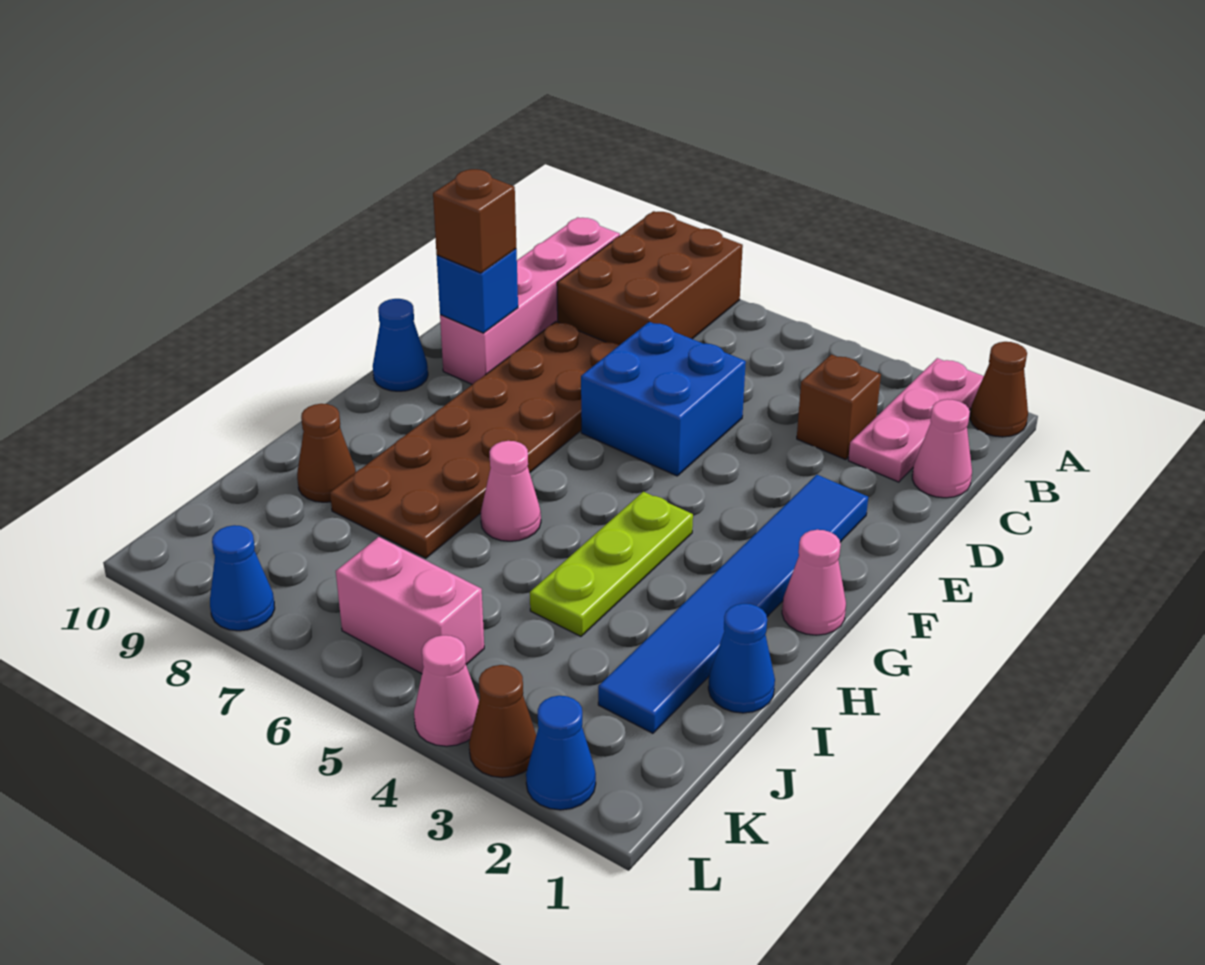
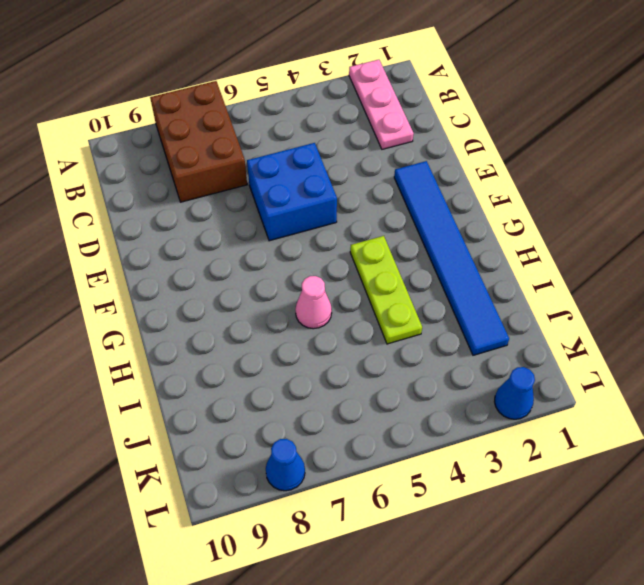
none -> brown 1x1 cone [970,342,1028,437]
none -> pink 1x4 brick [440,217,620,384]
none -> pink 1x1 cone [912,399,972,498]

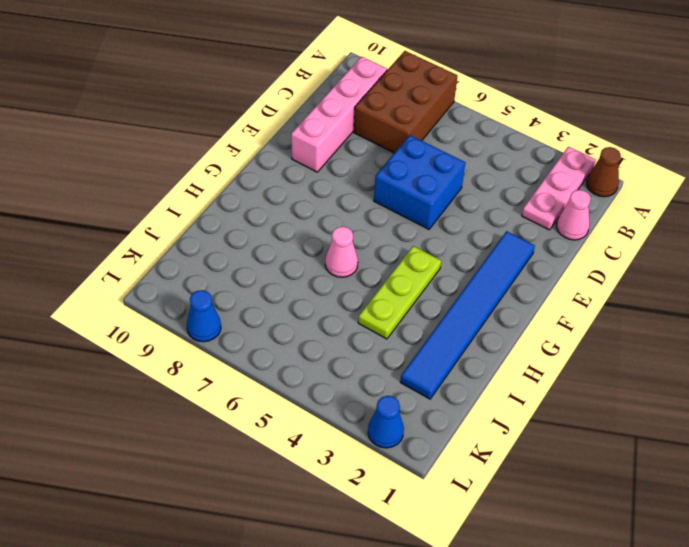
none -> brown 1x1 brick [797,355,881,460]
none -> brown 2x6 plate [330,322,619,558]
none -> blue 1x1 cone [373,299,428,391]

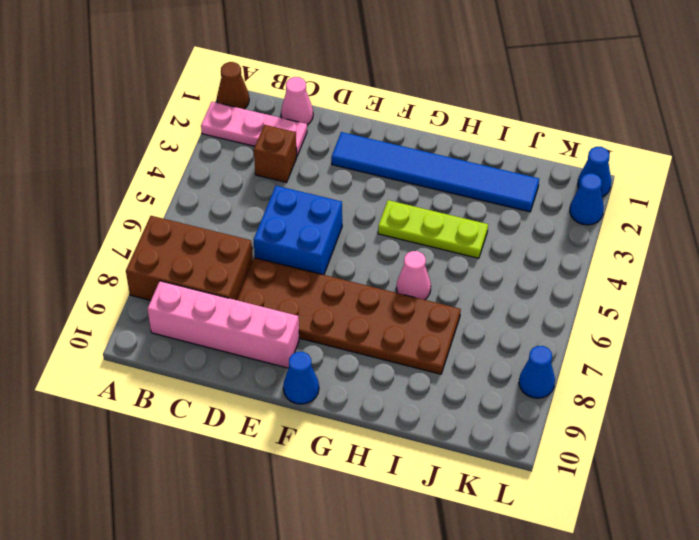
blue 1x1 cone [578,147,611,197] -> blue 1x1 cone moved to [708,604,775,713]
none -> pink 1x1 cone [782,530,846,635]
none -> brown 1x1 cone [297,404,356,502]
none -> pink 1x2 brick [336,537,484,674]

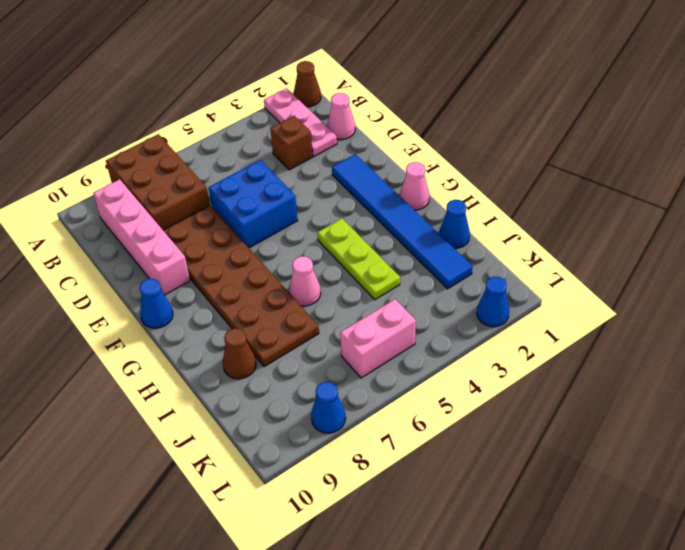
none -> brown 1x1 cone [469,665,536,778]
none -> pink 1x1 cone [414,635,479,746]
none -> blue 1x1 brick [437,249,518,333]

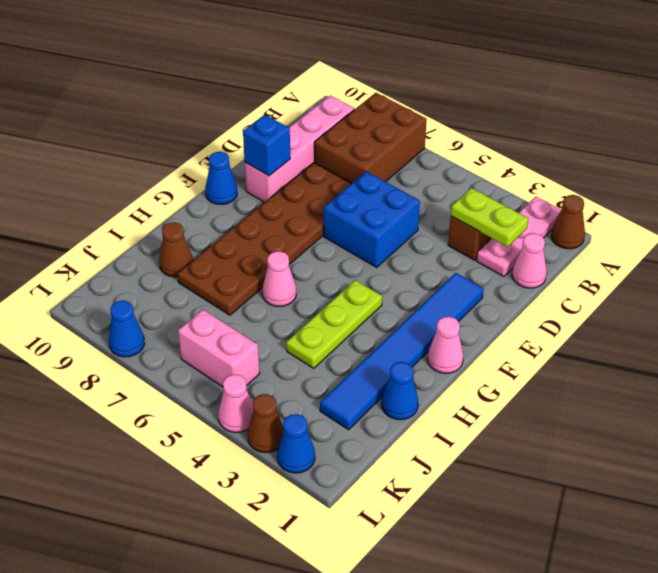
lime 1x2 plate [451,188,528,247] -> none
none -> brown 1x1 brick [433,169,516,273]

